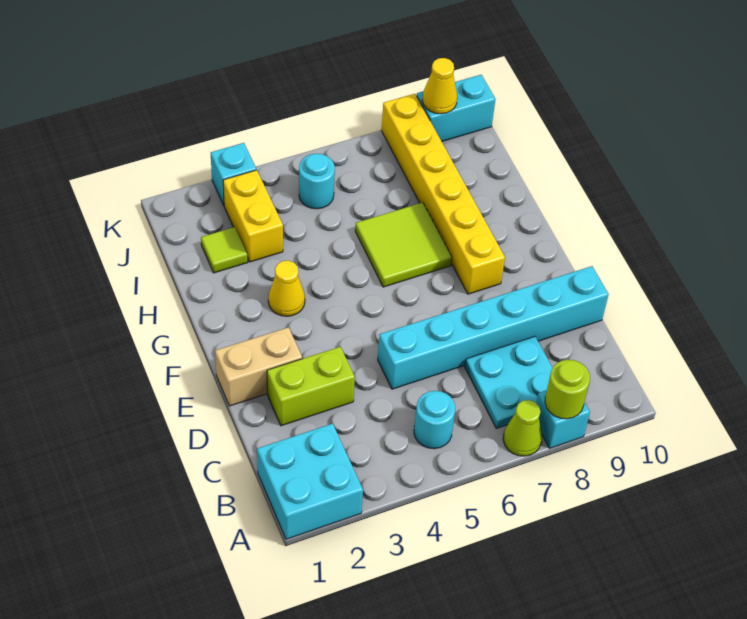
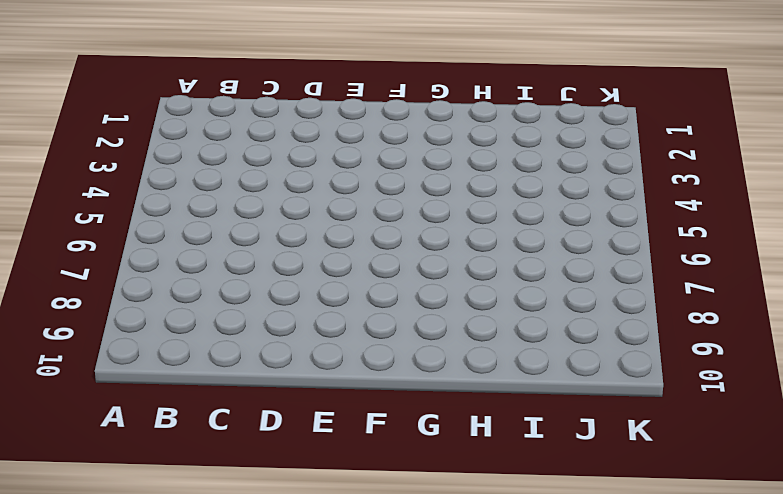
none -> cyan 2x2 brick [257,423,363,539]
none -> lime 1x1 cone [503,400,542,456]
none -> cyan 1x1 brick [536,390,590,448]

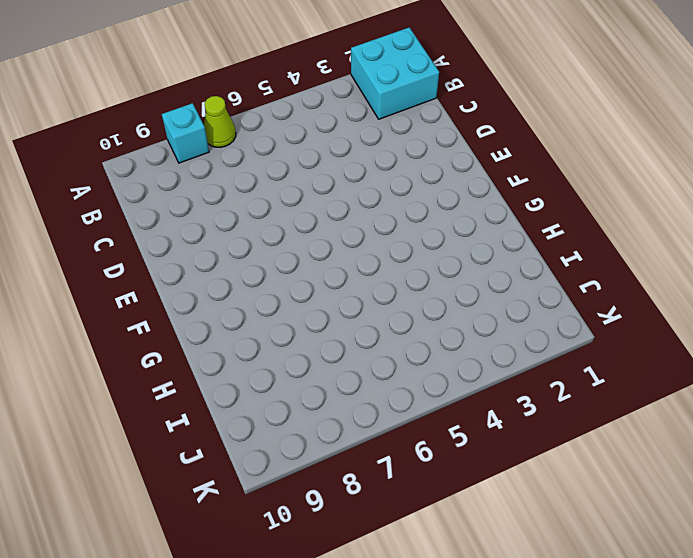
none -> cyan 1x1 round brick [414,391,455,449]
none -> cyan 2x2 plate [465,336,552,428]
none -> lime 1x2 brick [267,347,355,426]

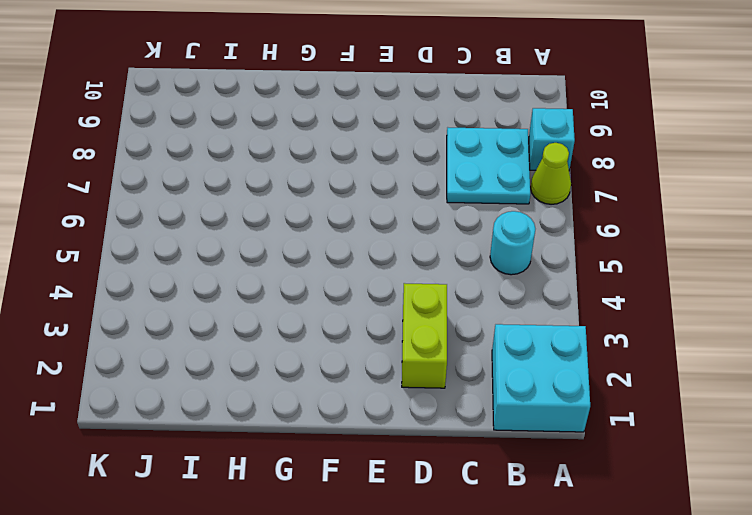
none -> cyan 1x6 brick [378,266,609,389]
none -> tan 1x2 brick [215,327,302,406]
none -> yellow 1x6 brick [381,94,505,294]

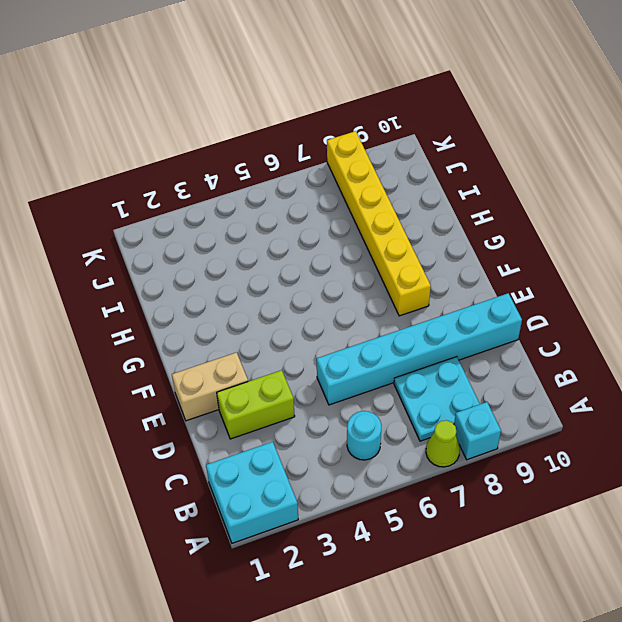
none -> yellow 1x1 cone [268,261,305,316]
none -> lime 2x2 tile [355,203,452,287]
none -> lime 1x1 tile [201,227,248,273]

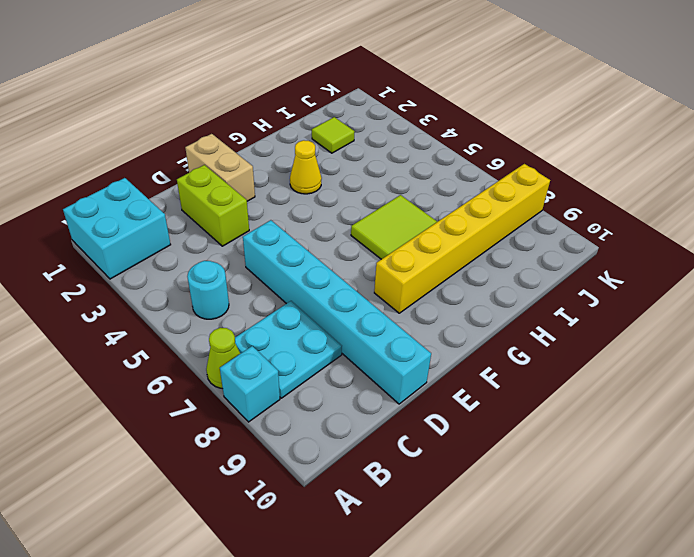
none -> yellow 1x2 brick [223,170,283,262]
none -> cyan 1x1 round brick [299,154,335,209]
none -> cyan 1x1 brick [211,143,256,205]

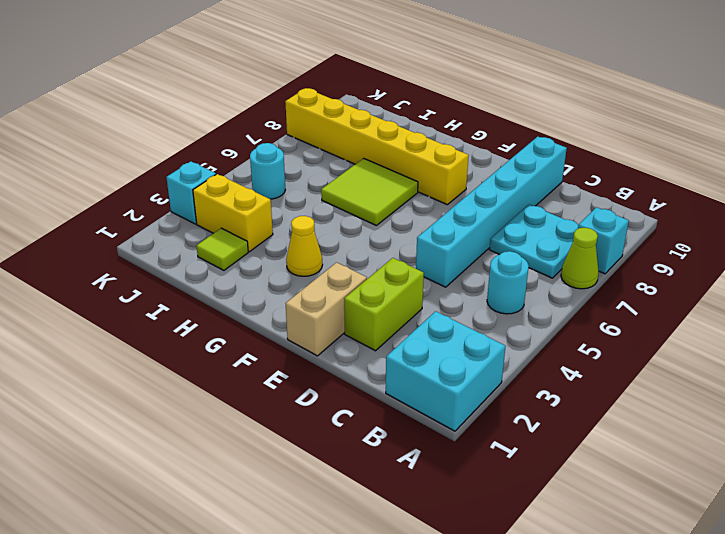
none -> cyan 1x2 brick [417,75,496,141]
none -> lime 1x1 round brick [545,360,590,419]
none -> yellow 1x1 cone [422,58,457,114]

